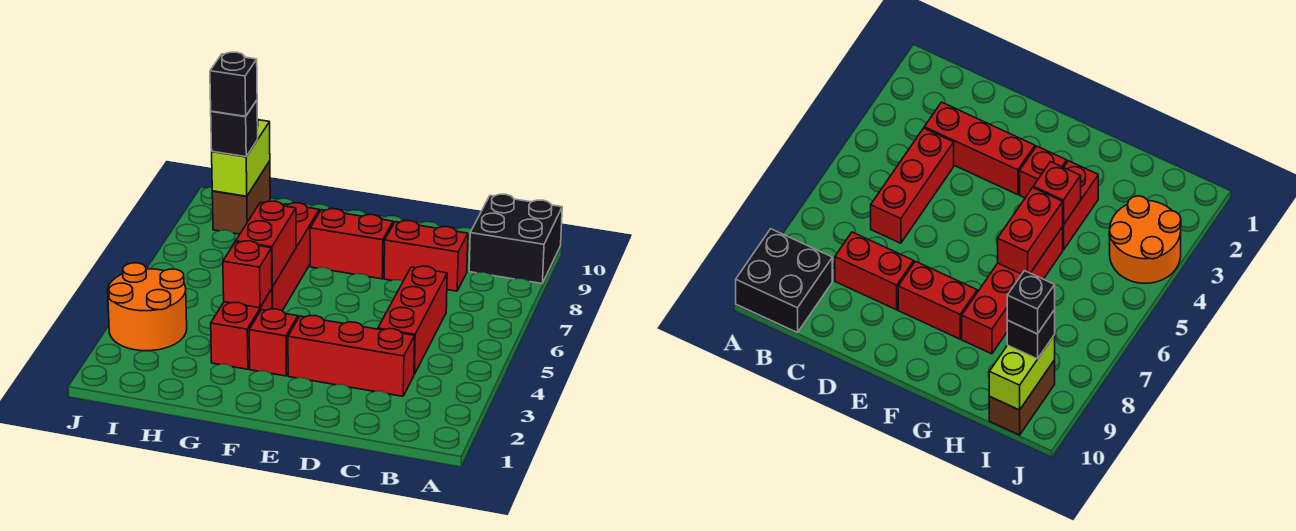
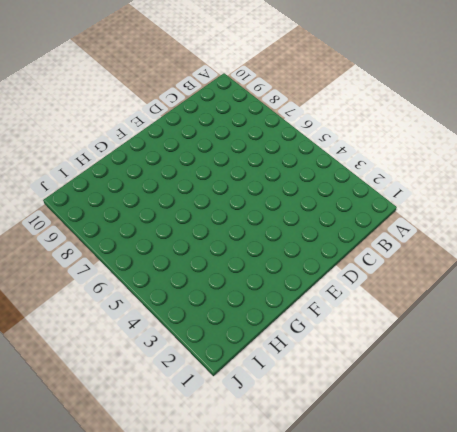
none -> black 2x2 brick [469,194,562,284]
none -> red 1x3 brick [288,316,415,396]
none -> red 1x3 brick [378,266,447,374]

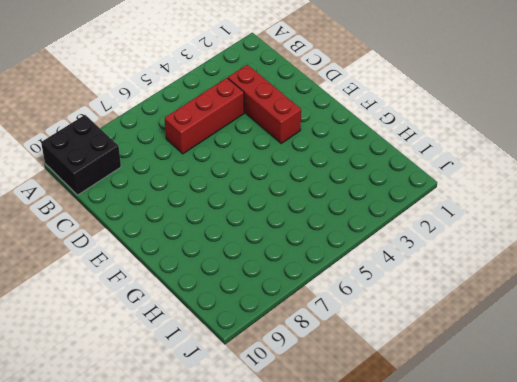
none -> red 1x2 brick [384,221,468,291]
none -> red 1x2 brick [310,209,393,279]
none -> red 1x1 brick [249,309,298,376]

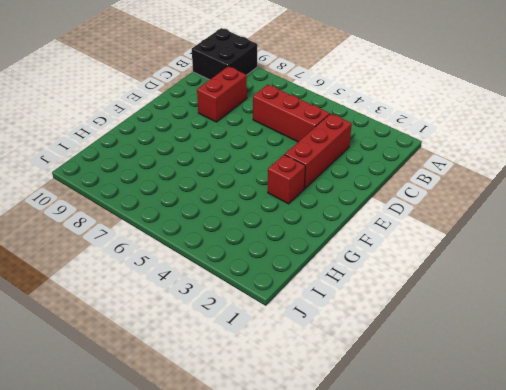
none -> red 1x2 brick [310,209,393,279]
none -> red 1x2 brick [211,289,272,369]
none -> red 1x4 brick [272,203,319,311]

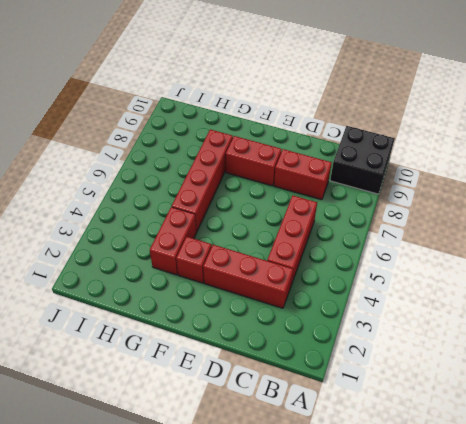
none -> orange 2x2 round brick [108,263,187,351]
none -> brown 1x2 brick [212,161,270,234]
none -> red 1x1 brick [223,241,272,308]

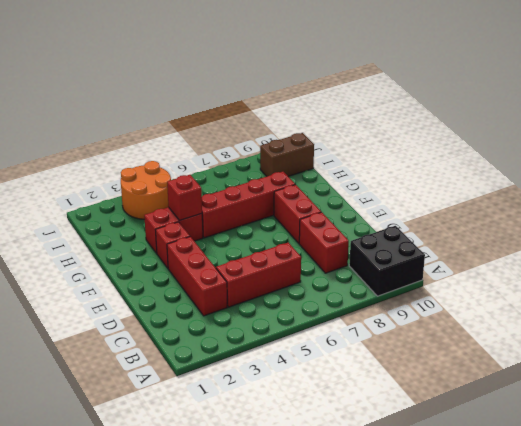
none -> red 1x2 brick [236,201,296,287]
none -> lime 1x2 brick [212,119,270,196]
none -> black 1x1 brick [211,100,258,157]

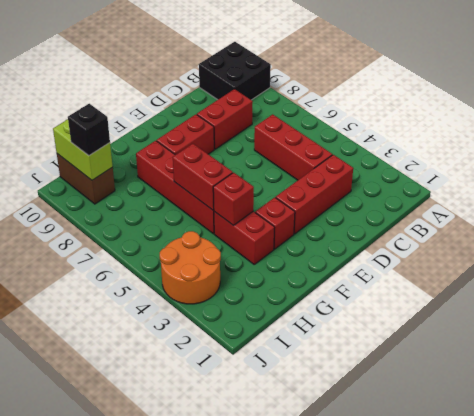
none -> black 1x1 brick [210,52,257,116]

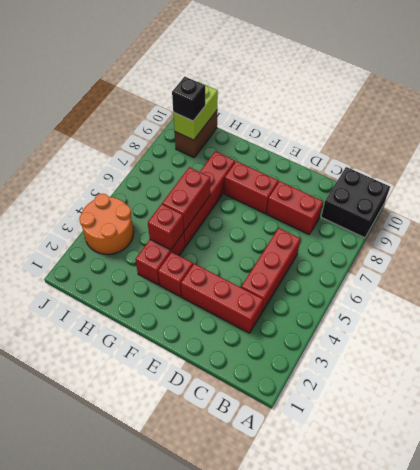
none -> black 1x1 brick [210,52,257,116]

